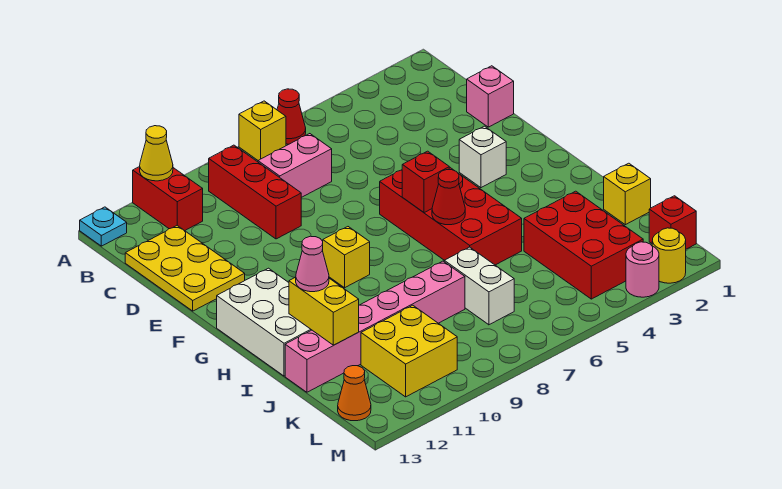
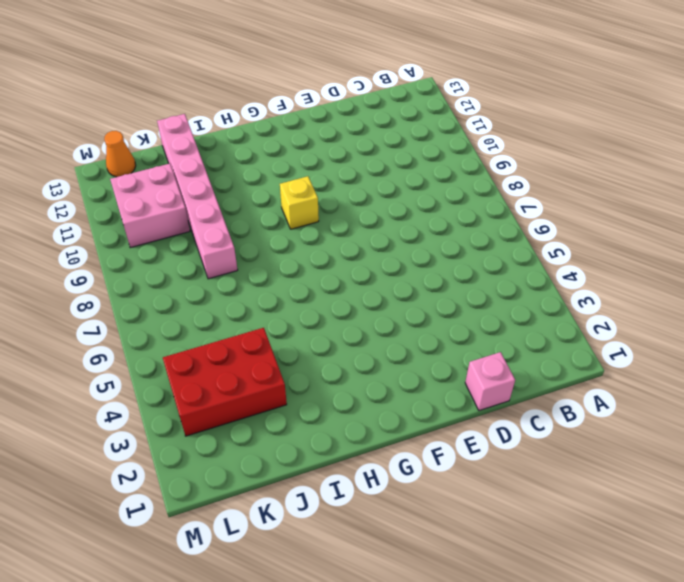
pink 2x2 brick [110,164,190,248] -> yellow 2x2 brick [361,305,457,397]
none -> red 1x1 cone [277,89,306,144]
none -> yellow 1x1 brick [239,101,286,160]
none -> red 1x2 brick [133,167,203,231]

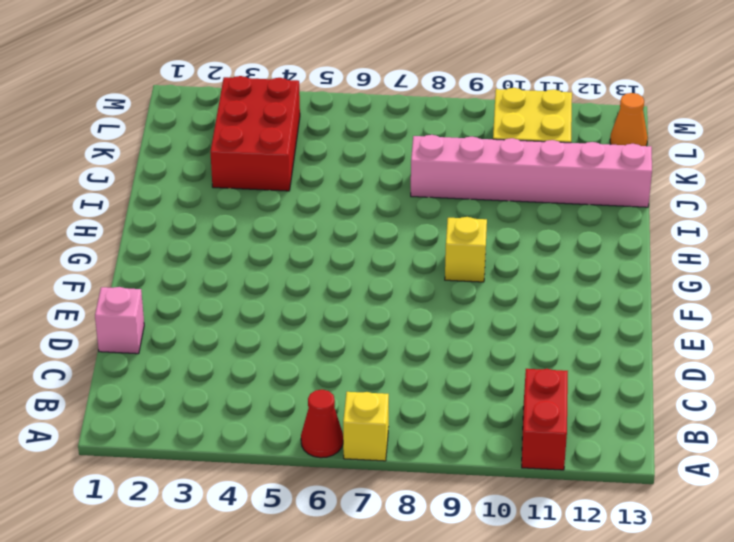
none -> cyan 1x1 plate [80,207,127,246]
none -> red 1x3 brick [209,145,301,239]
none -> pink 1x2 brick [258,134,332,198]

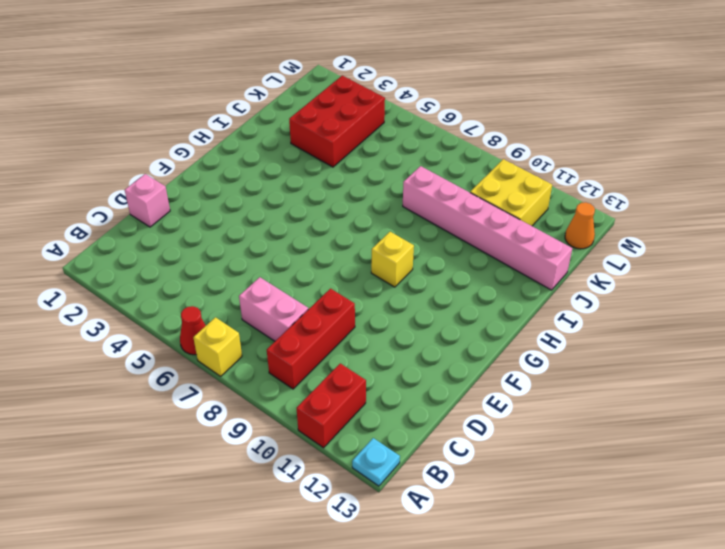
none -> yellow 2x3 plate [125,226,245,311]
none -> white 1x1 brick [459,126,506,188]
none -> red 2x4 brick [380,167,522,265]

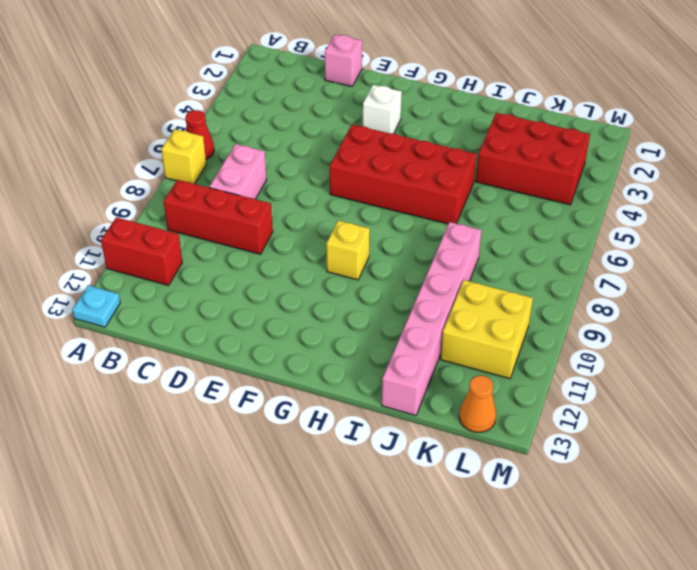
none -> yellow 2x3 plate [125,226,245,311]
none -> white 2x3 brick [217,268,311,376]
none -> yellow 1x1 brick [604,163,651,225]

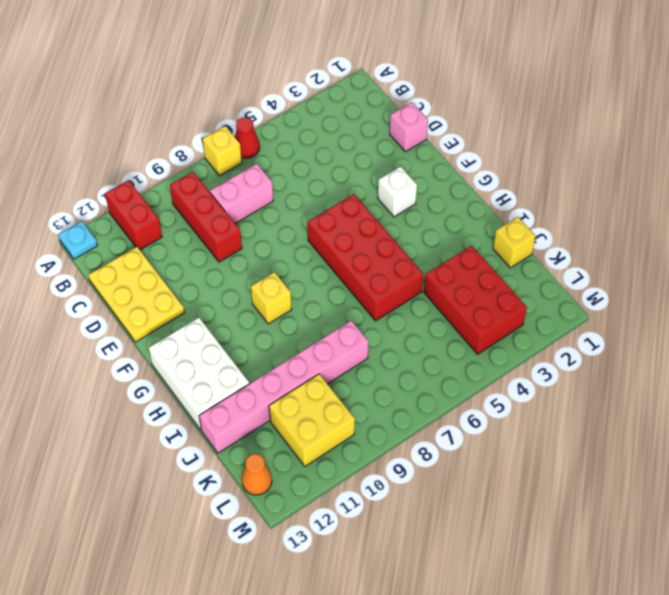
none -> white 1x2 brick [444,247,514,325]
none -> red 1x1 brick [649,196,696,249]
none -> yellow 1x1 round brick [652,228,686,283]

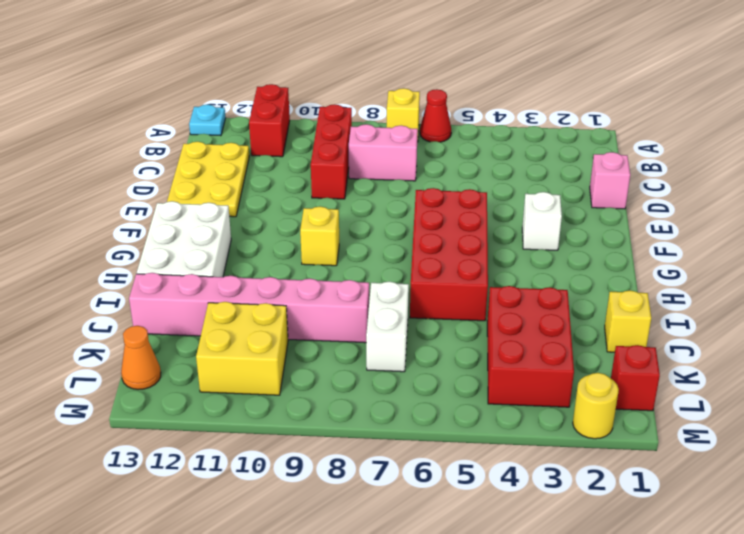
none -> pink 1x1 round brick [626,242,659,297]
none -> yellow 1x1 cone [140,126,173,181]
none -> red 1x1 brick [402,151,449,213]

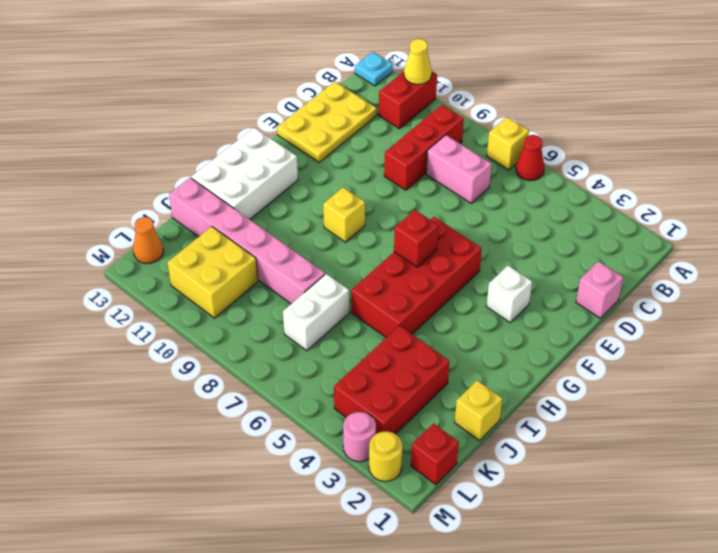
none -> red 1x1 cone [432,170,465,225]
none -> yellow 1x2 brick [289,277,359,345]
none -> pink 1x1 cone [296,236,329,292]

